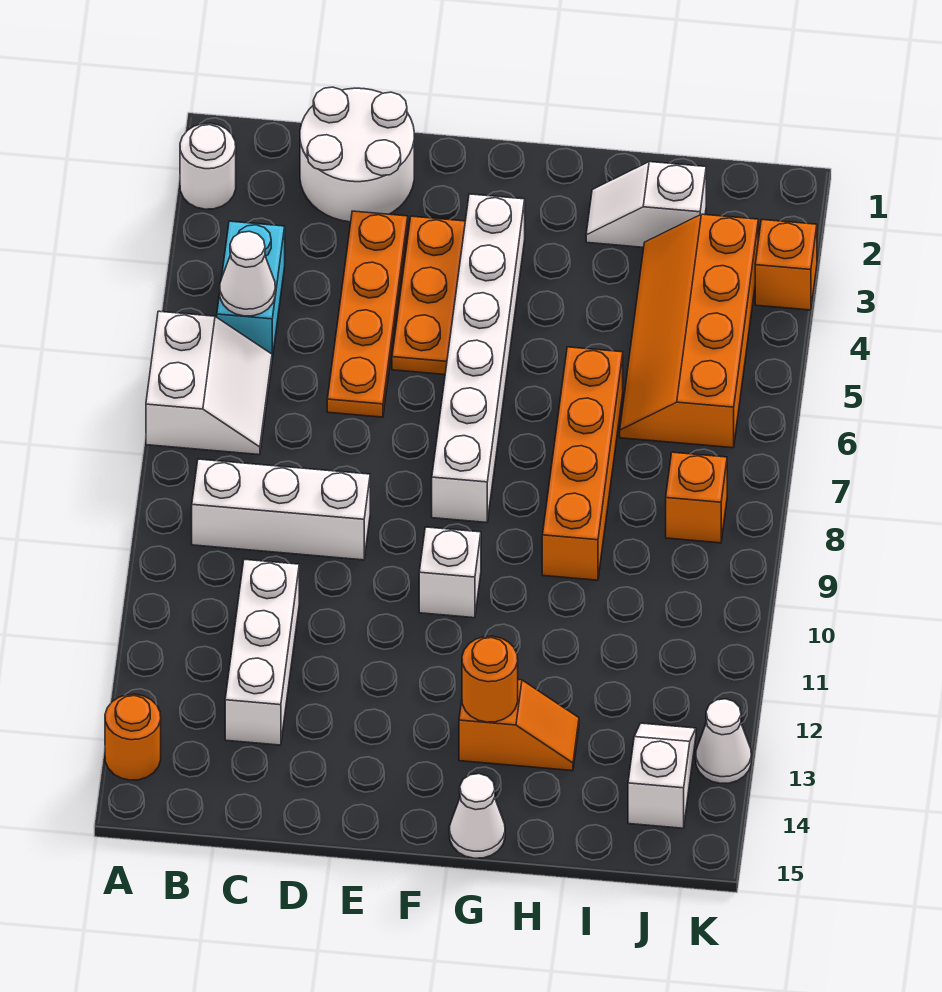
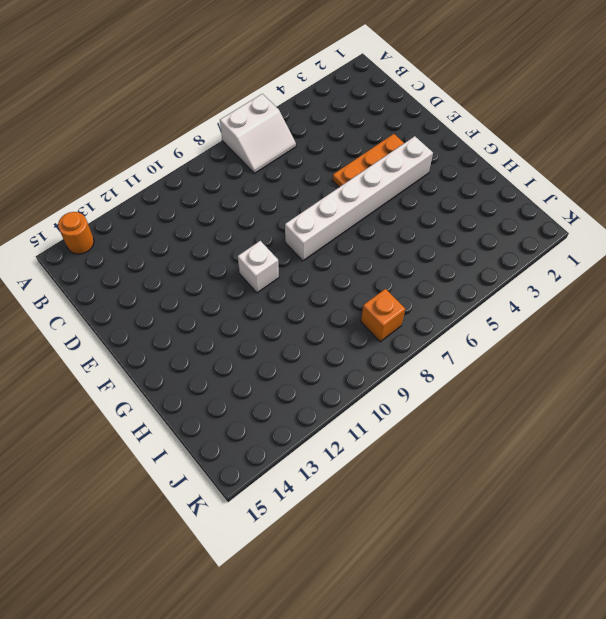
none -> white 1x1 round brick [180,123,236,209]
none -> cyan 1x2 brick [217,221,285,359]
none -> white 1x3 brick [192,459,370,560]

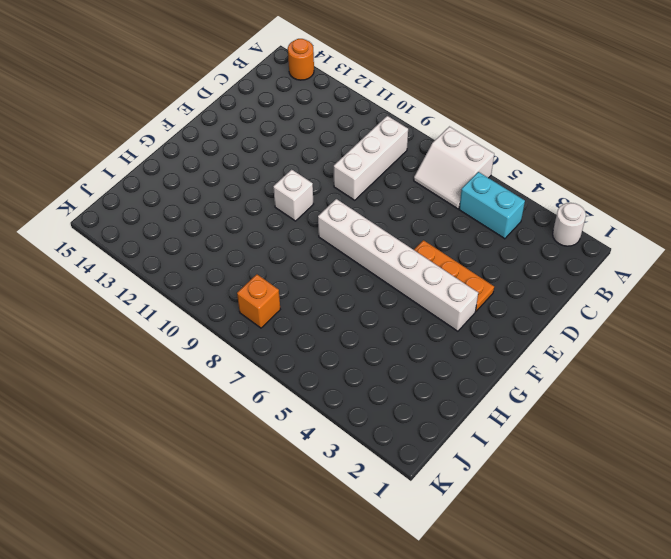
none -> white 2x2 round brick [300,87,414,222]
none -> white 1x3 brick [225,559,299,745]
none -> orange 1x4 plate [327,211,408,417]

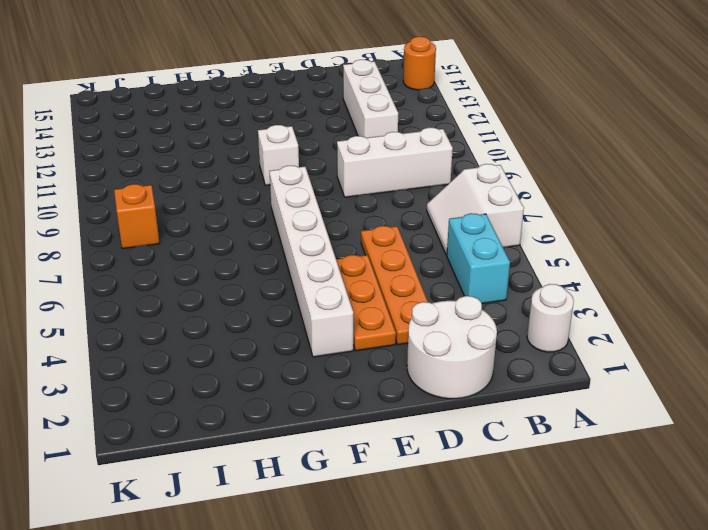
none -> orange 1x2 slope [459,680,579,771]
none -> white 1x1 cone [449,774,505,858]
none -> white 1x2 slope [586,162,706,247]

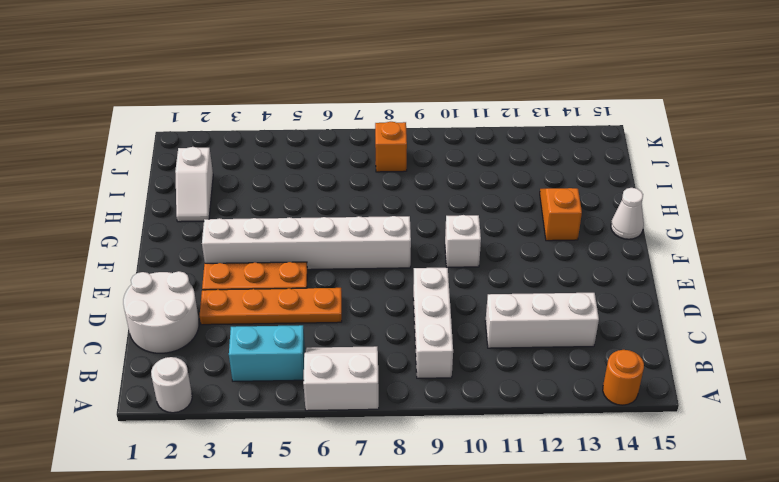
none -> orange 1x4 brick [542,347,623,580]
none -> orange 2x4 slope [620,214,758,448]
none -> white 1x2 slope [628,723,696,828]

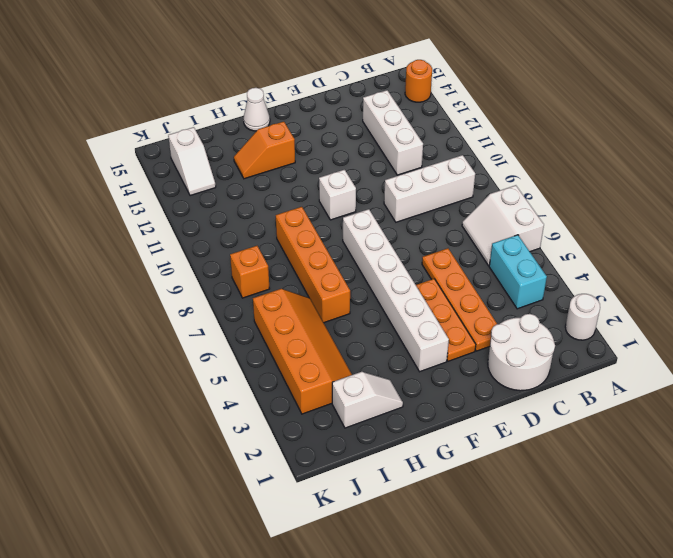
none -> orange 1x1 brick [755,220,817,310]
none -> white 1x1 cone [696,699,751,783]
none -> white 1x1 cone [220,231,275,316]

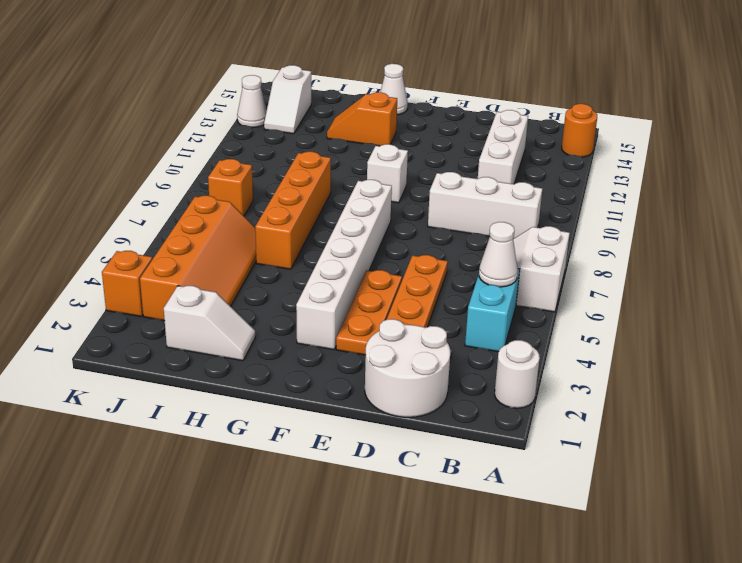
none -> orange 1x1 round brick [462,636,518,722]

